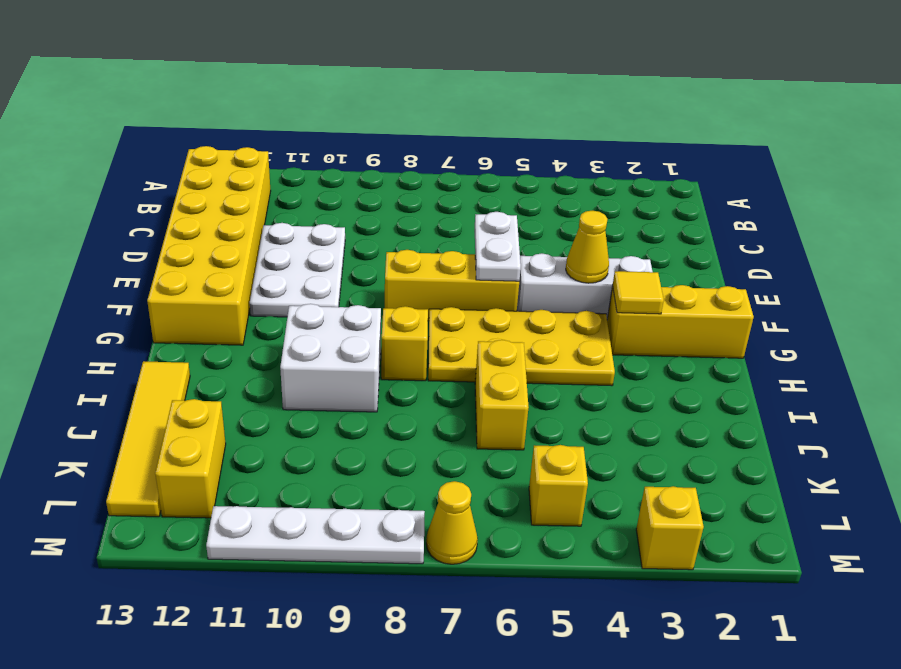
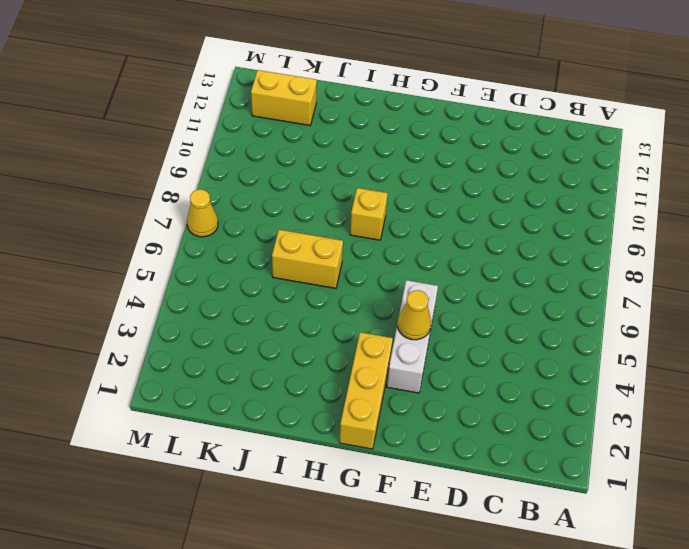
none -> yellow 2x6 brick [147,146,271,345]
none -> white 2x3 plate [250,223,345,317]
none -> yellow 1x3 brick [385,250,519,321]

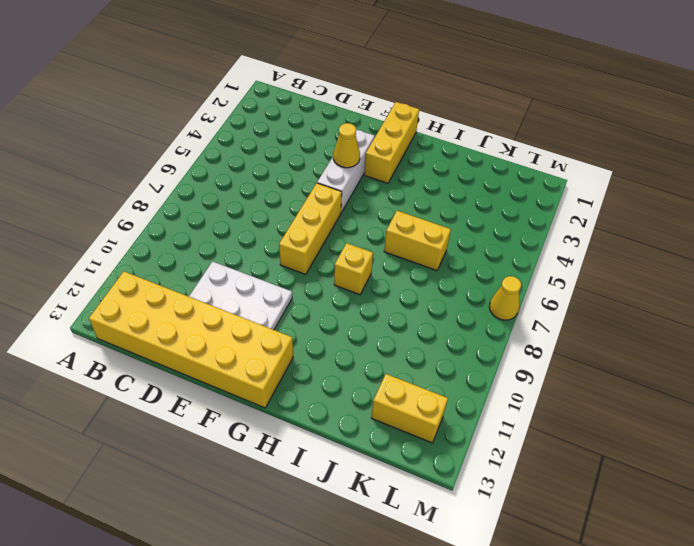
none -> yellow 2x4 plate [428,307,615,386]
none -> white 2x2 brick [280,304,381,412]
none -> yellow 1x4 tile [106,361,190,517]

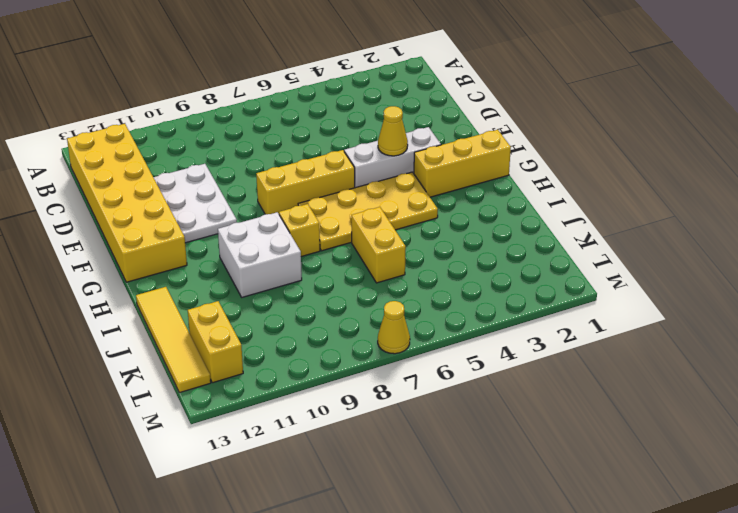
none -> yellow 1x1 brick [529,445,588,526]
none -> yellow 1x1 brick [636,486,704,570]
none -> white 1x4 plate [206,506,425,564]

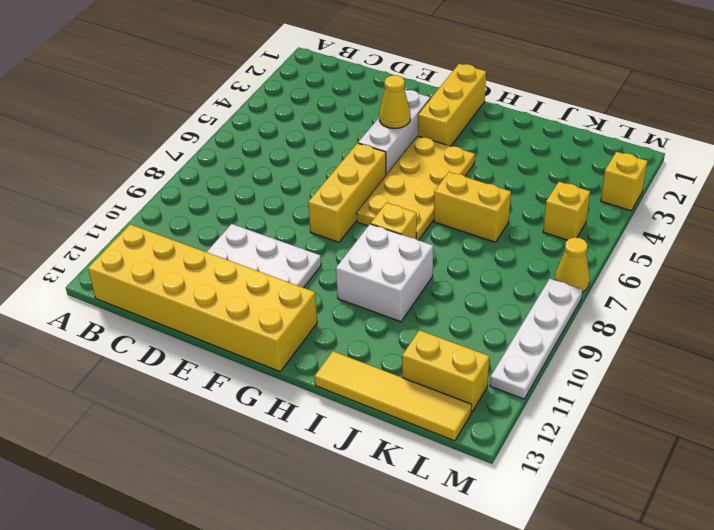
none -> white 1x2 plate [475,212,521,281]
none -> yellow 1x1 tile [613,271,664,314]

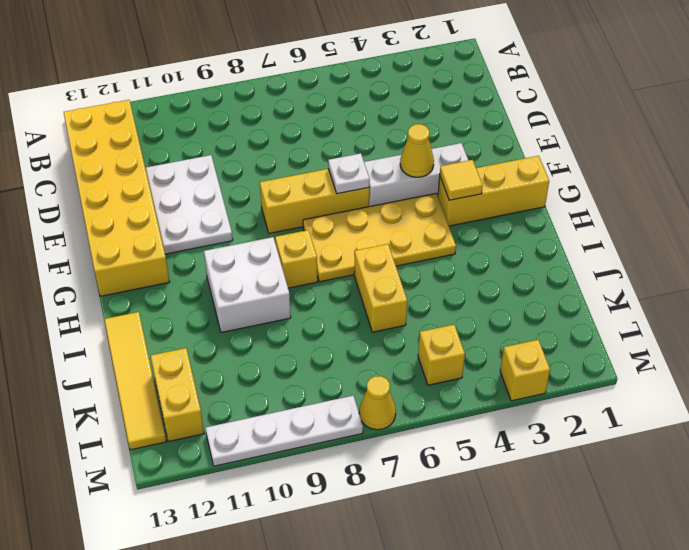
white 1x1 plate [328,153,370,194] -> white 1x2 plate [475,212,521,281]

